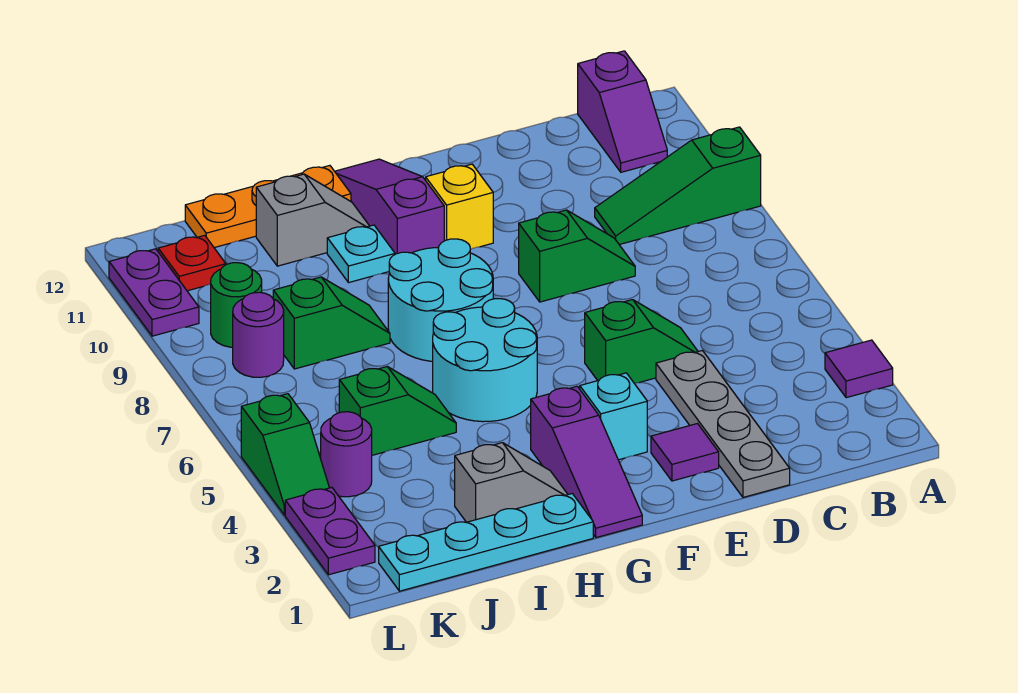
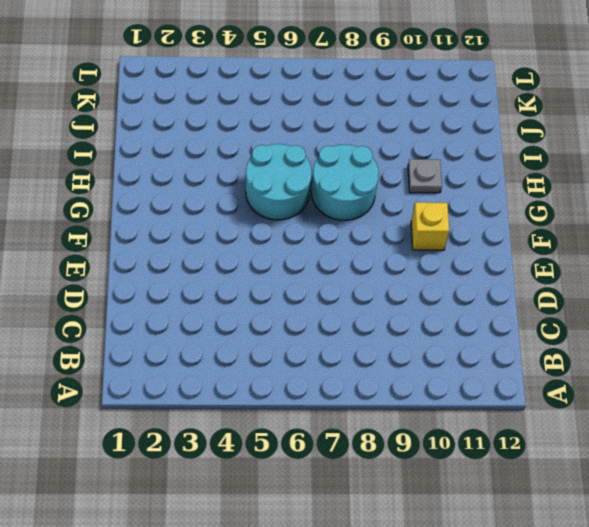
grey 1x1 plate [408,159,442,193] -> cyan 1x1 plate [327,225,395,283]
none -> purple 1x1 tile [825,340,893,398]
none -> green 1x3 slope [595,127,761,245]
none -> purple 1x2 slope [578,51,667,172]

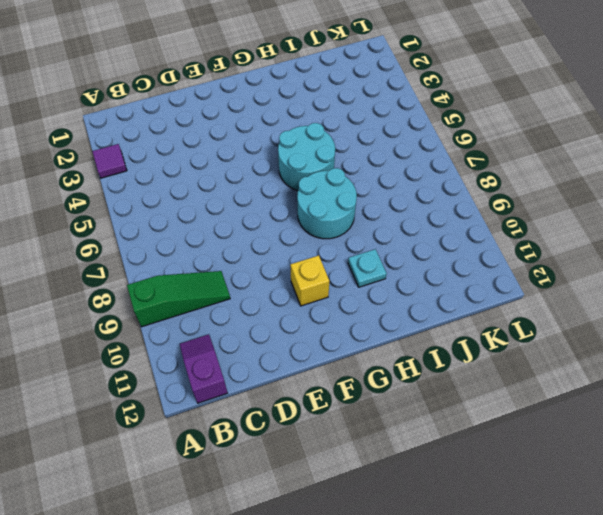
none -> grey 1x4 plate [656,351,790,497]
none -> green 1x2 slope [585,300,698,383]
none -> green 1x2 slope [519,210,635,302]

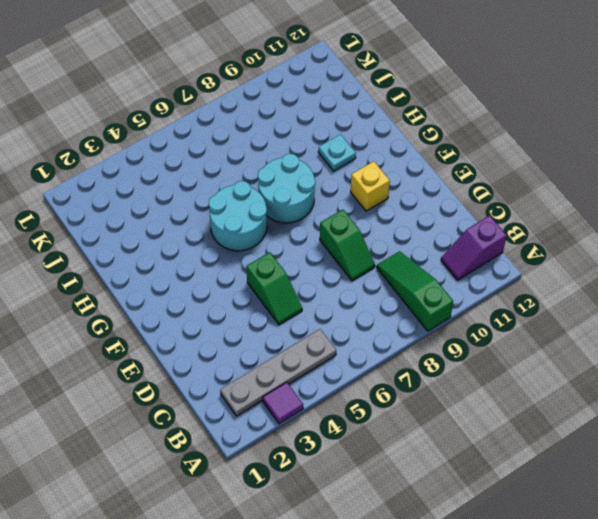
grey 1x4 plate [220,329,336,416] -> grey 1x4 plate moved to [656,351,790,497]
none -> purple 1x1 tile [651,424,719,481]
none -> cyan 1x1 brick [580,373,647,460]
none -> purple 1x3 slope [531,386,642,538]

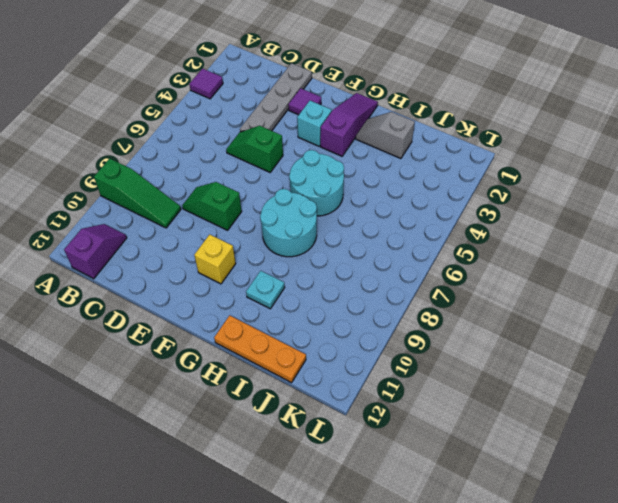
none -> purple 1x3 slope [335,159,444,254]
none -> cyan 1x4 plate [379,494,593,591]
none -> grey 1x2 slope [256,174,369,266]

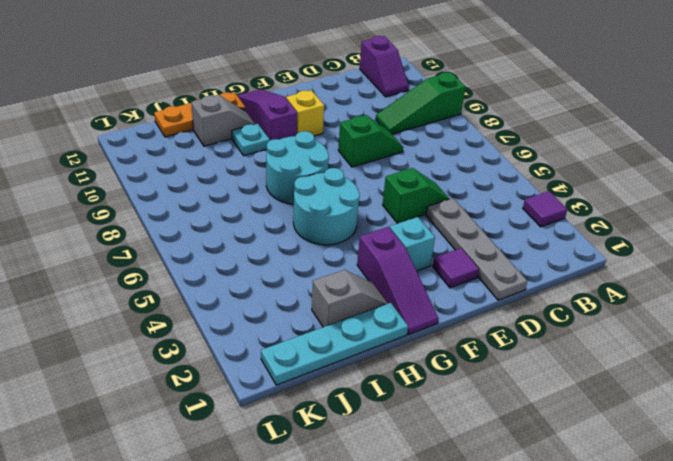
none -> green 1x2 slope [339,367,456,455]
none -> green 1x2 slope [273,277,390,369]
none -> purple 1x1 round brick [321,412,372,497]

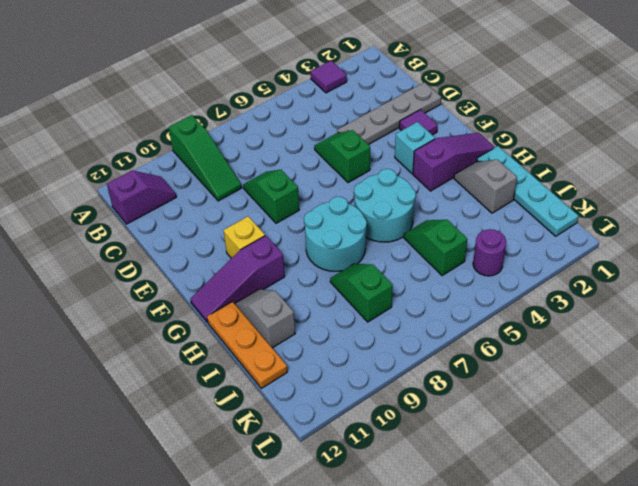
none -> cyan 1x1 plate [327,225,395,283]
none -> purple 1x1 round brick [233,292,284,377]
none -> green 1x1 round brick [211,263,262,347]

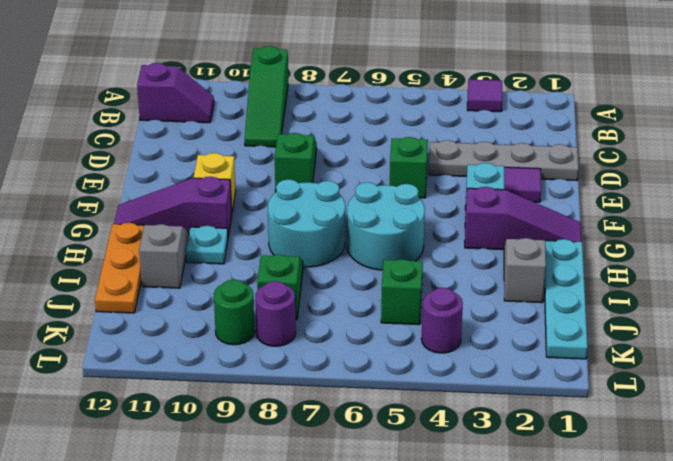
none -> red 1x1 plate [158,235,226,291]
none -> purple 1x2 plate [285,488,375,575]
none -> green 1x2 slope [241,394,329,515]

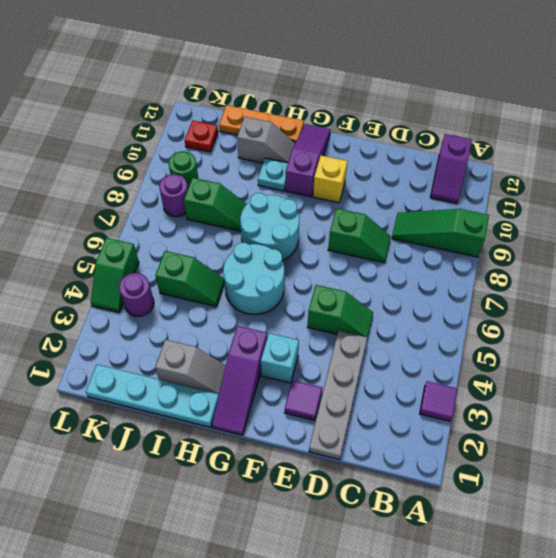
none -> purple 1x2 plate [285,488,375,575]
none -> purple 1x2 plate [109,249,199,336]

